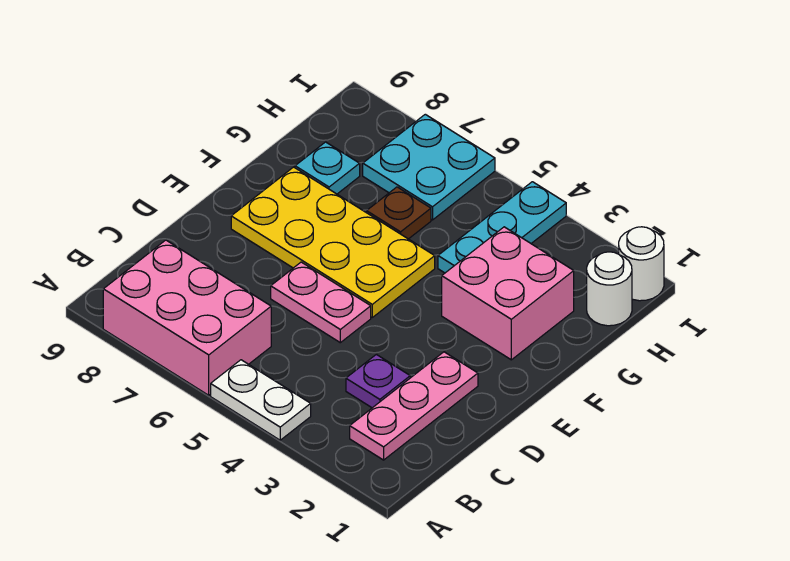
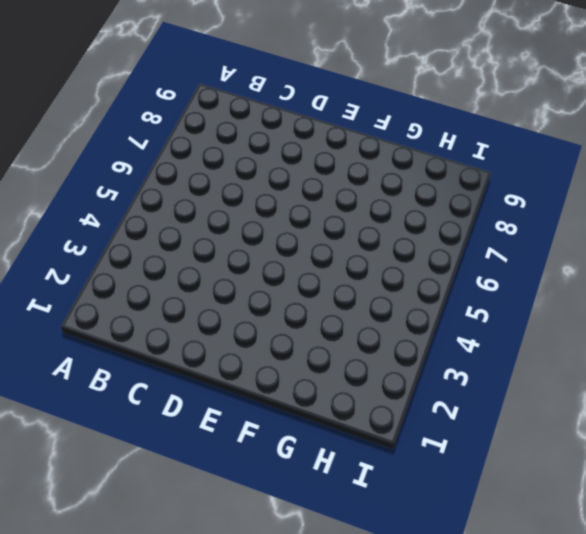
none -> white 1x2 plate [211,360,311,440]
none -> pink 2x3 brick [103,240,271,395]
none -> pink 1x3 plate [350,352,478,460]

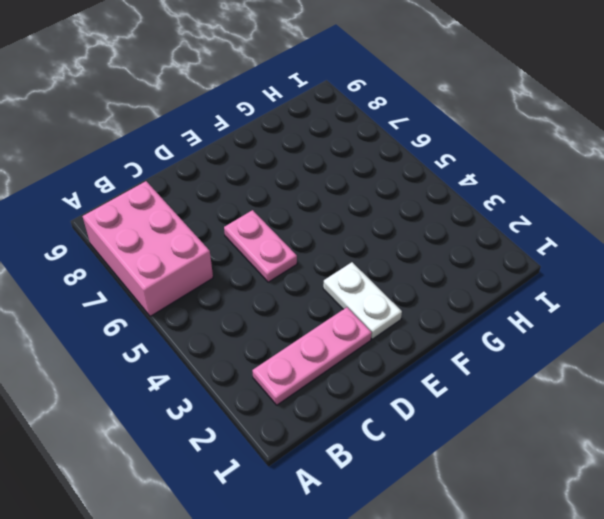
white 1x2 plate [323,262,402,339] -> white 1x2 plate moved to [211,360,311,440]
none -> purple 1x1 plate [346,354,410,408]
none -> yellow 2x4 plate [231,167,435,317]
none -> pink 2x2 brick [442,227,574,360]

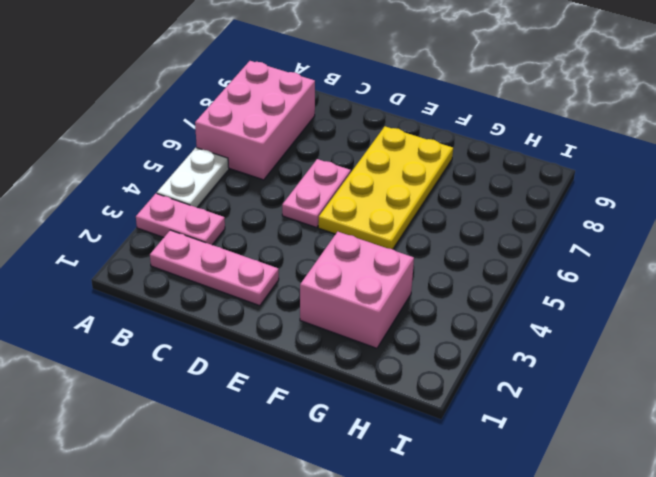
pink 1x2 plate [136,194,225,245] -> none
none -> purple 1x1 plate [346,354,410,408]
none -> cyan 1x3 plate [438,182,566,273]
none -> brown 1x1 plate [367,187,431,239]

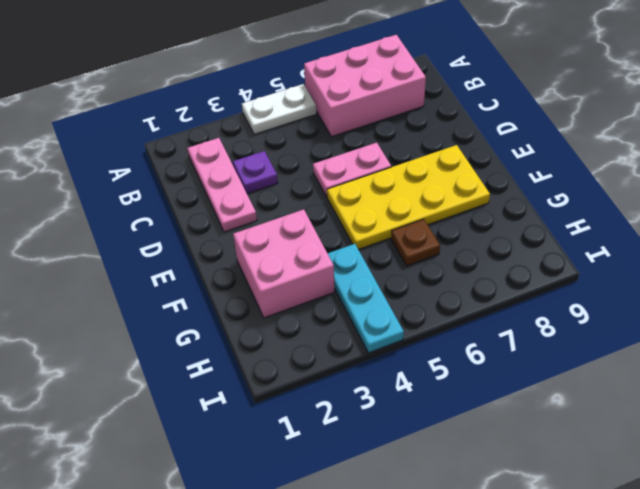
none -> cyan 1x1 plate [295,142,360,194]
none -> white 1x1 round brick [587,252,632,326]
none -> cyan 2x2 plate [363,114,495,220]

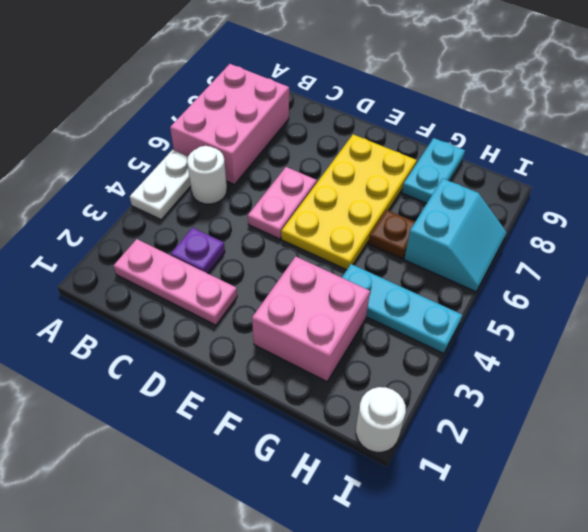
white 1x1 round brick [187,146,227,204] -> white 1x1 round brick moved to [587,252,632,326]
cyan 1x2 plate [402,138,465,203] -> cyan 1x1 plate [295,142,360,194]
cyan 2x2 slope [404,178,507,292] -> cyan 2x2 plate [363,114,495,220]

